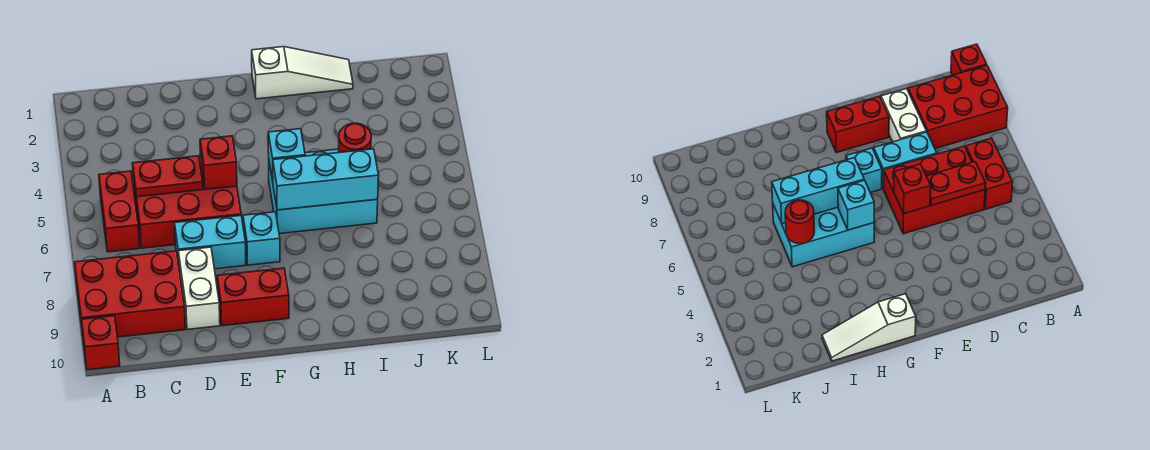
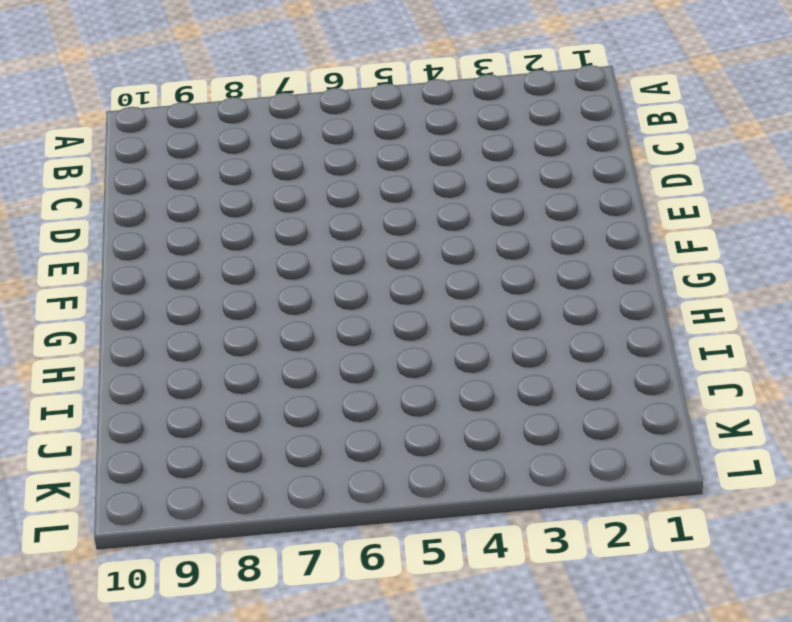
none -> red 2x3 brick [75,251,185,337]
none -> red 1x1 brick [81,316,120,370]
none -> red 1x2 brick [99,171,140,252]

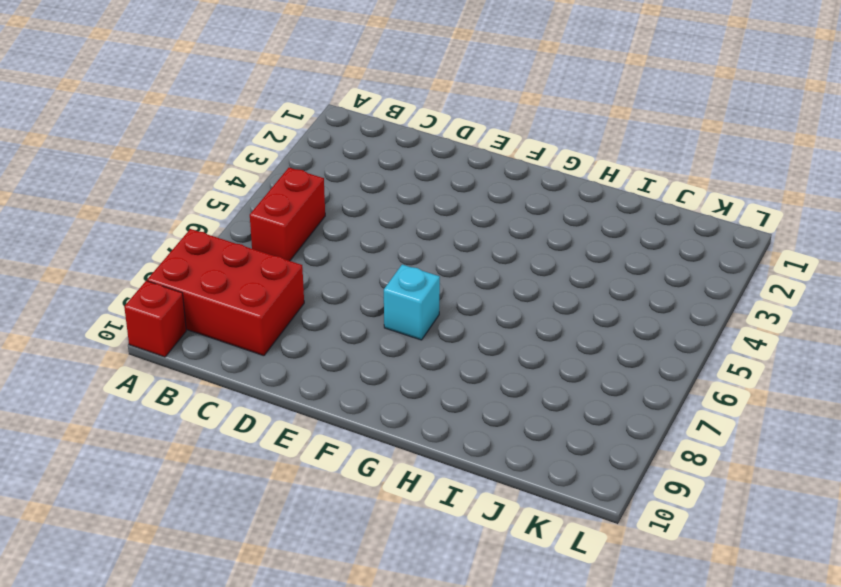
none -> red 2x3 brick [133,164,241,248]
none -> cyan 1x2 brick [175,216,246,269]
none -> white 1x2 brick [178,247,220,329]

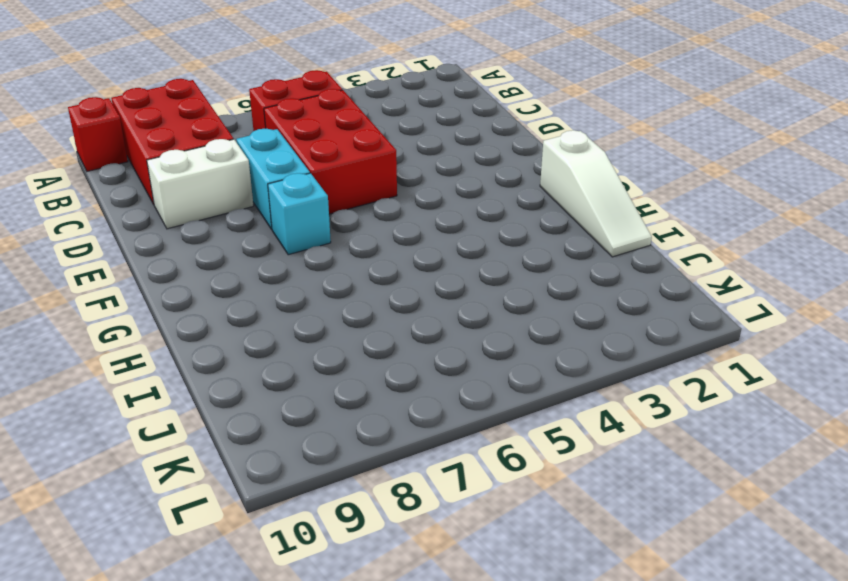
none -> red 1x2 brick [217,268,289,326]
none -> cyan 2x3 brick [269,149,378,234]
none -> red 1x2 plate [132,156,203,197]

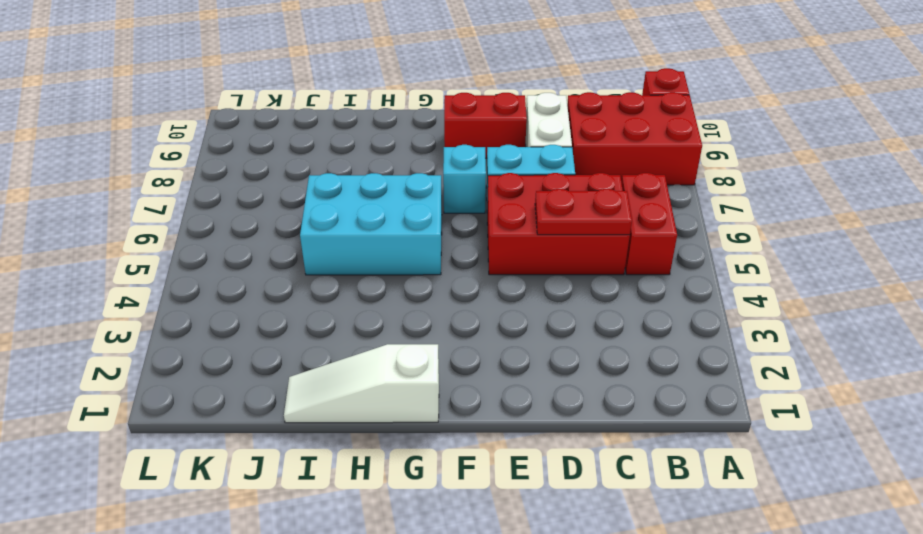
none -> red 1x1 brick [200,136,237,189]
none -> cyan 1x1 brick [268,129,305,181]
none -> cyan 1x3 brick [273,149,379,210]

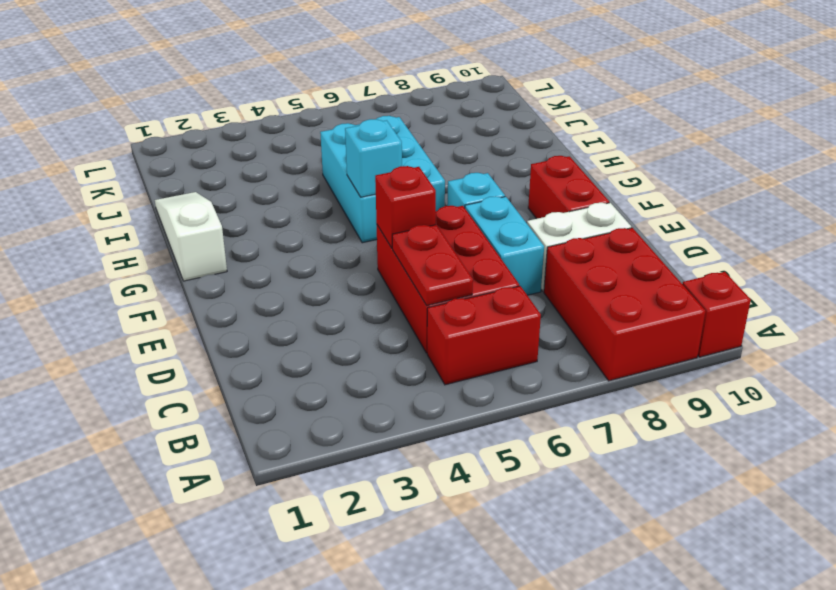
none -> cyan 1x3 brick [273,149,379,210]
none -> red 1x1 round brick [339,123,371,153]

